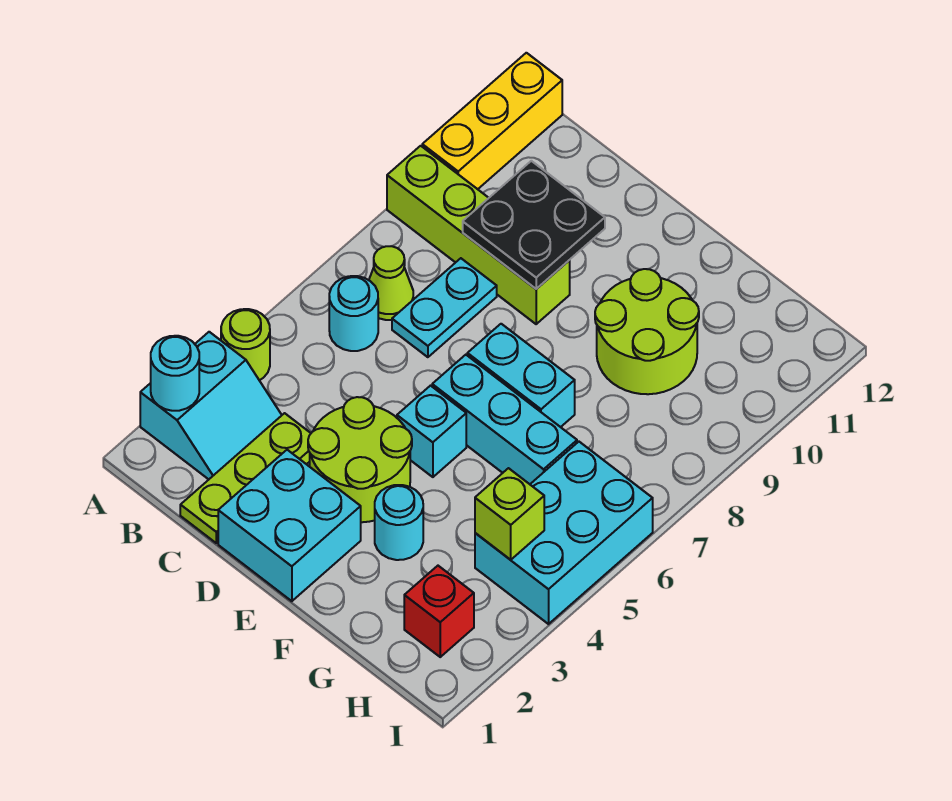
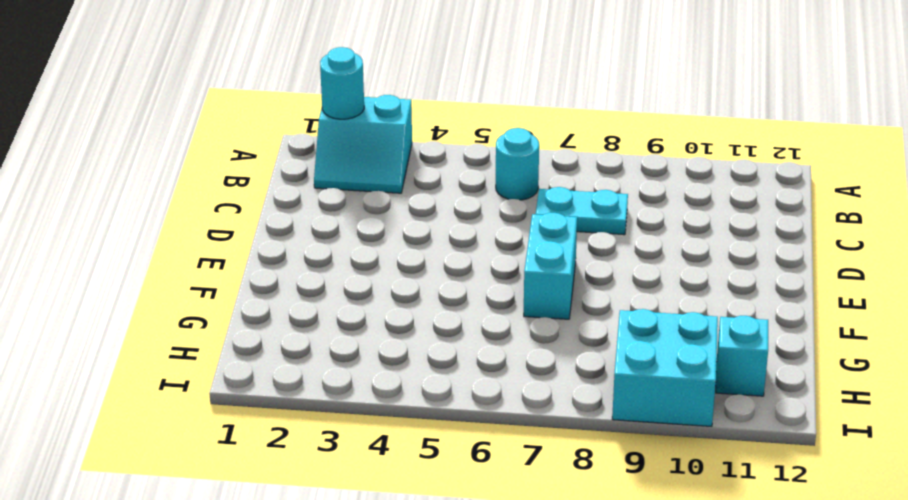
cyan 2x2 brick [612,309,718,427] -> cyan 2x2 brick moved to [218,450,361,601]
cyan 1x1 brick [716,316,768,396] -> cyan 1x1 brick moved to [397,386,466,477]
none -> lime 1x1 round brick [221,309,270,380]
none -> lime 1x4 brick [387,146,570,324]
none -> yellow 1x3 brick [422,53,562,189]

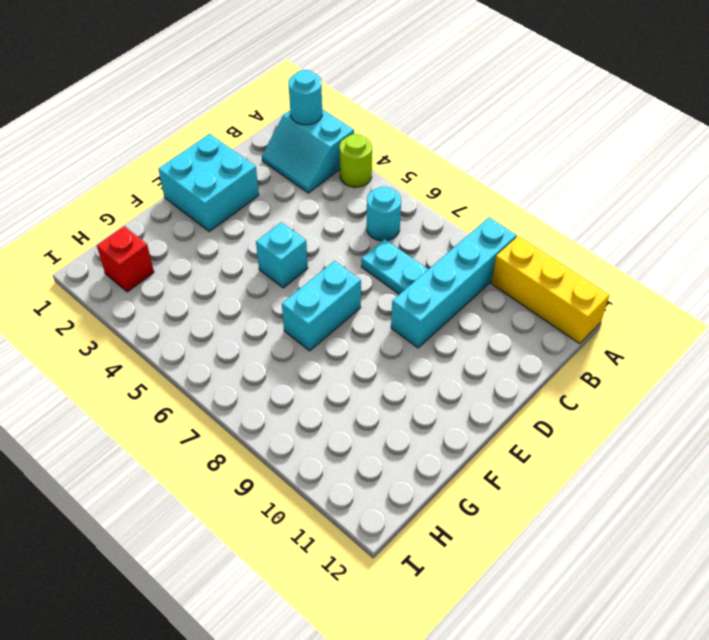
cyan 1x4 brick [391,217,517,348] -> lime 1x4 brick [387,146,570,324]
none -> lime 1x1 cone [369,246,413,320]
none -> lime 1x3 plate [180,413,311,543]
none -> lime 2x2 round brick [308,397,412,522]

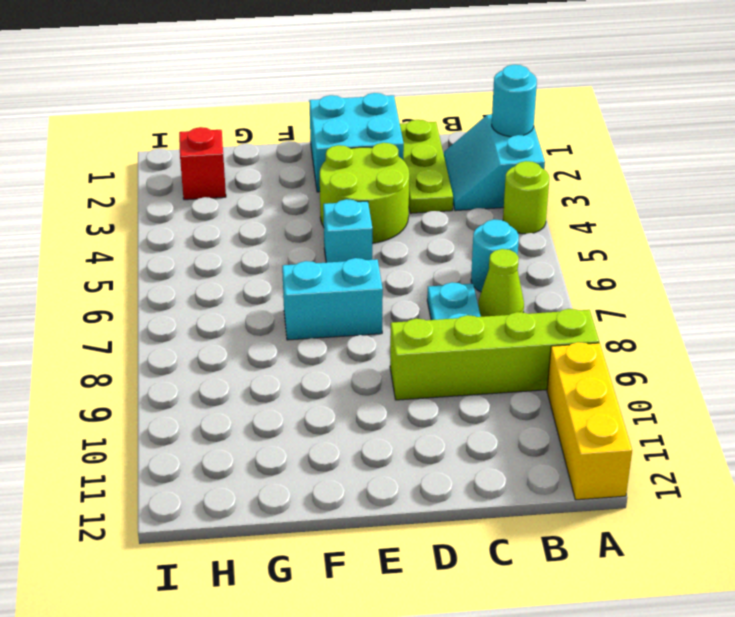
none -> cyan 1x3 brick [432,355,577,484]
none -> cyan 1x1 round brick [375,485,423,560]
none -> lime 2x2 round brick [595,269,699,394]

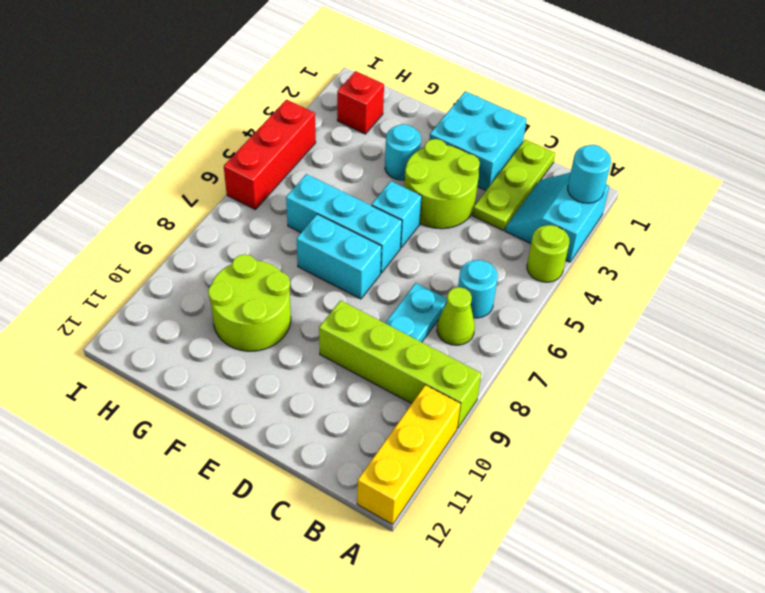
red 1x3 brick [224,100,316,209] -> cyan 2x3 brick [475,442,653,624]
none -> black 2x2 plate [463,161,605,289]
none -> lime 1x1 brick [475,468,544,560]

